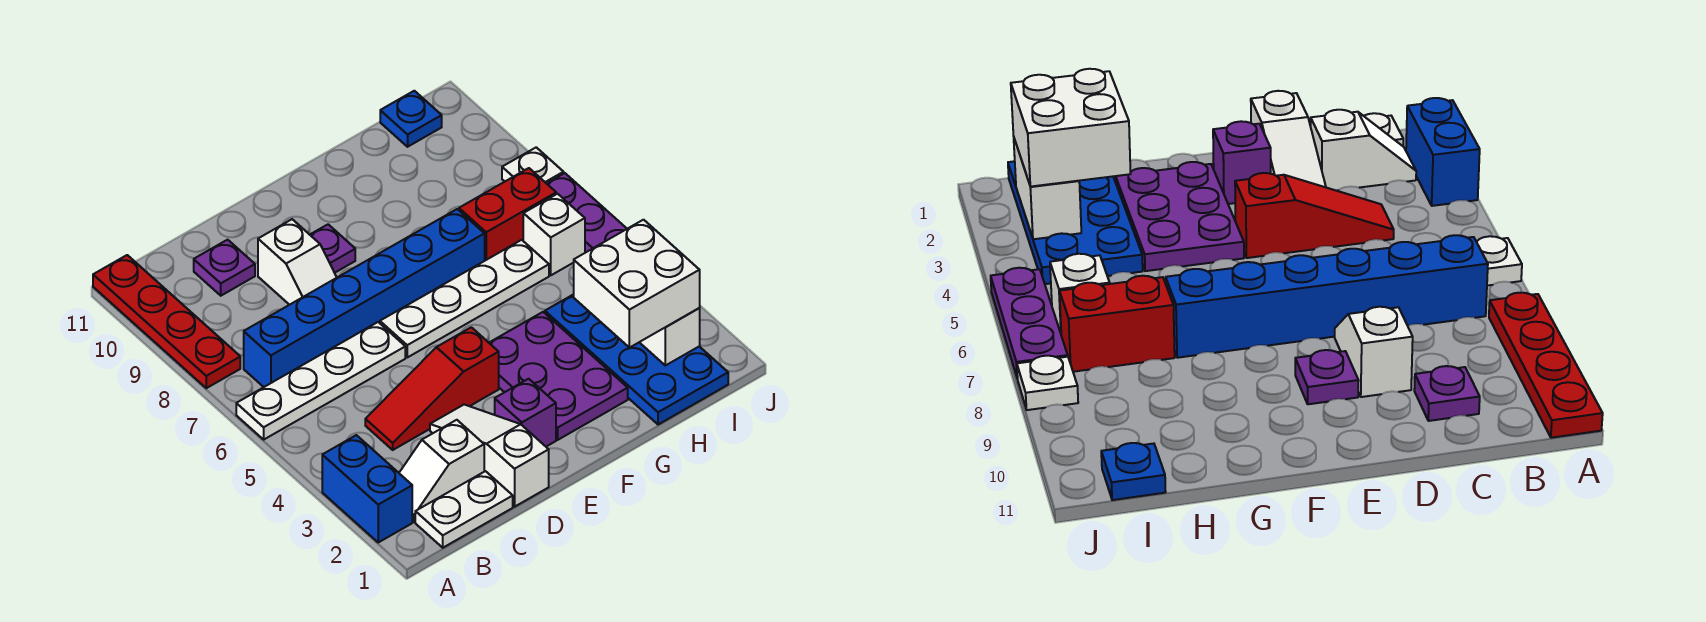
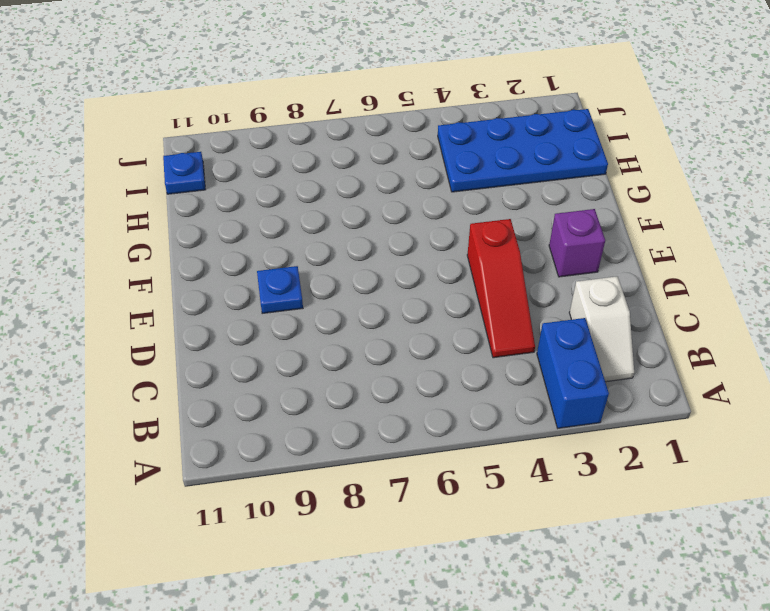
blue 1x2 brick [537,318,609,428] -> blue 1x2 brick turned to [322,435,412,542]
blue 1x1 plate [257,266,303,314] -> purple 1x1 plate [310,224,355,273]
none -> white 1x4 plate [236,322,405,439]
none -> red 1x4 plate [93,255,240,388]
none -> white 1x2 plate [415,471,513,548]

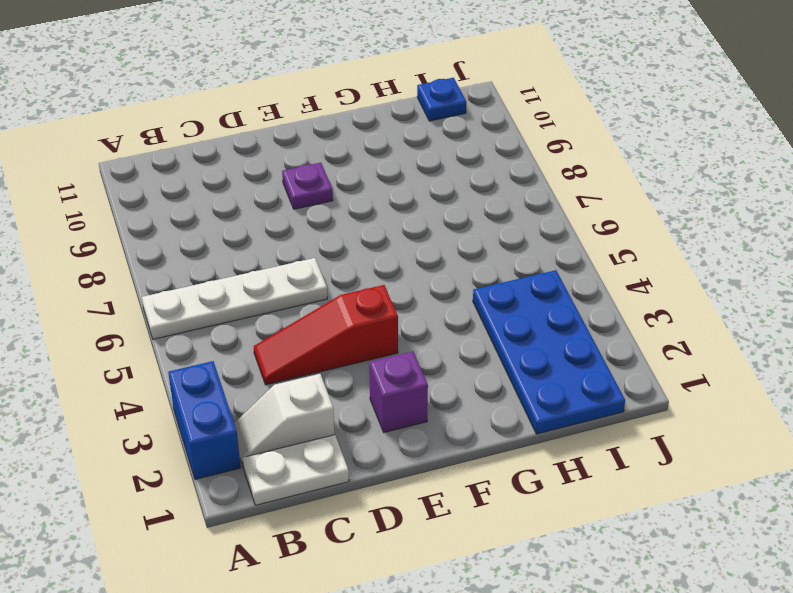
none -> red 1x4 plate [93,255,240,388]
none -> blue 1x6 brick [244,209,485,387]
none -> purple 1x1 plate [194,240,255,296]

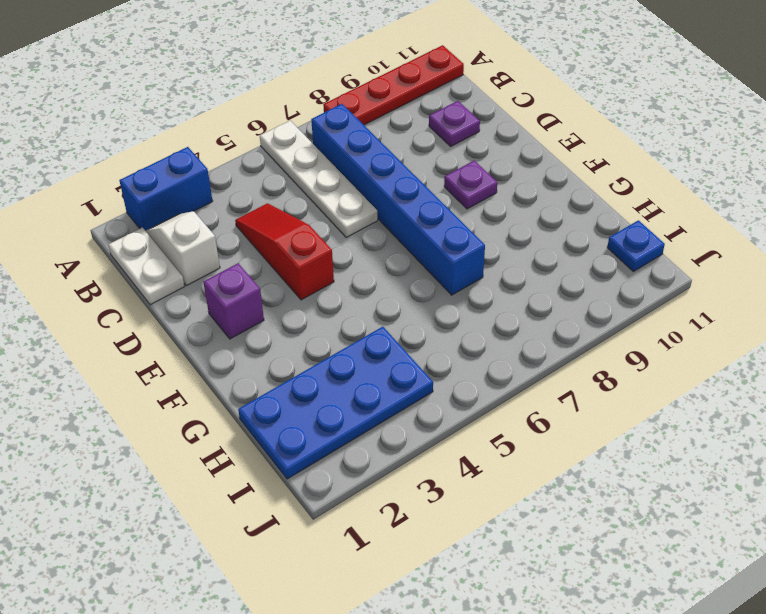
none -> white 1x3 slope [430,405,549,507]
none -> white 1x2 slope [258,219,337,305]
none -> white 1x4 plate [380,240,549,357]

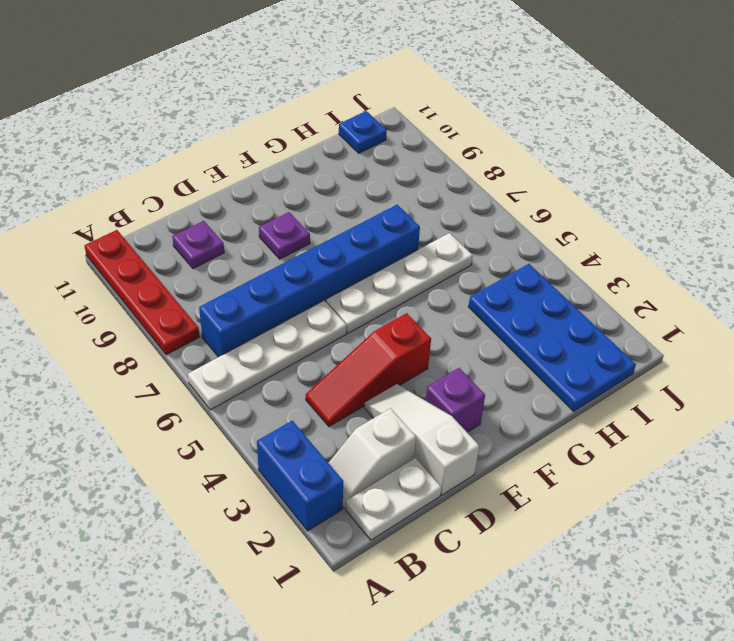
none -> white 1x2 slope [258,219,337,305]
none -> purple 2x3 plate [489,312,628,440]
none -> red 1x2 brick [459,168,556,260]

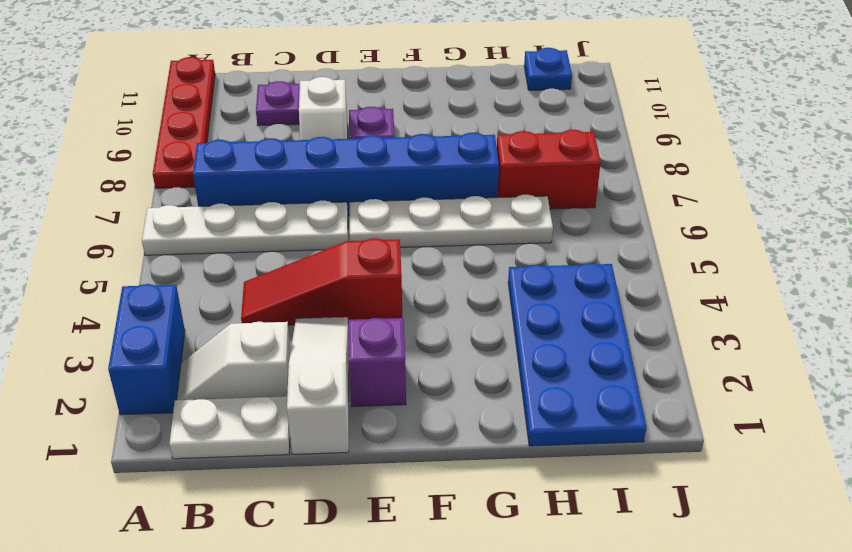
none -> purple 2x3 plate [489,312,628,440]
none -> white 1x1 brick [523,194,585,275]
none -> purple 1x3 plate [546,173,627,253]

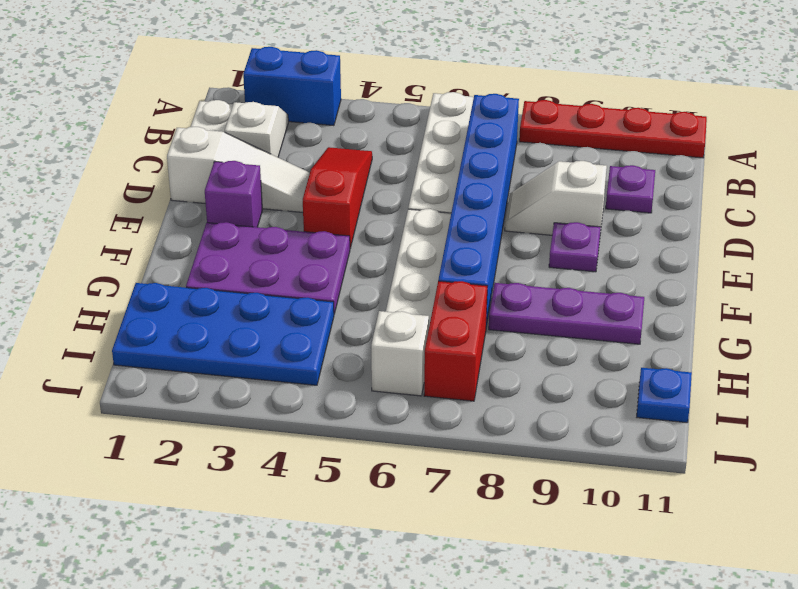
purple 1x3 plate [489,283,644,344] -> purple 1x3 plate moved to [546,173,627,253]
none -> white 1x1 plate [502,147,564,183]
none -> white 1x2 brick [639,308,700,365]
none -> white 2x2 brick [574,220,700,348]

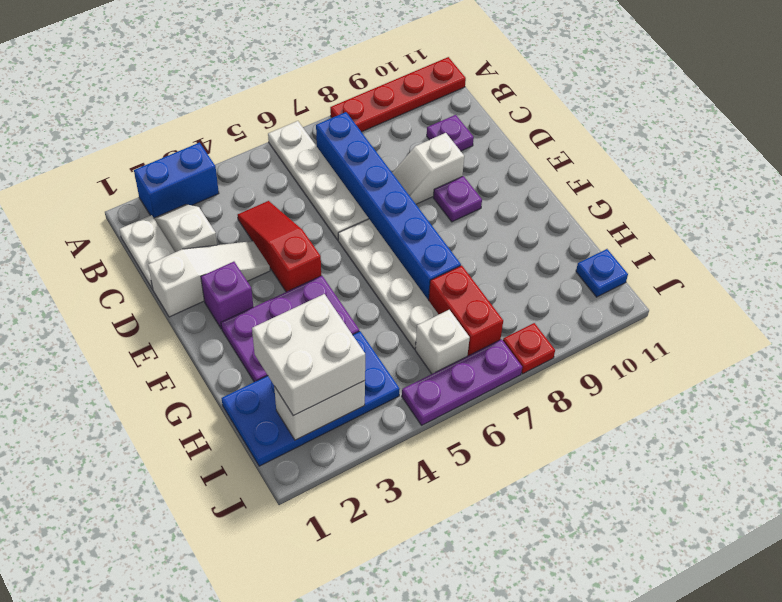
red 1x1 plate [503,323,555,374] -> white 1x1 plate [502,147,564,183]

